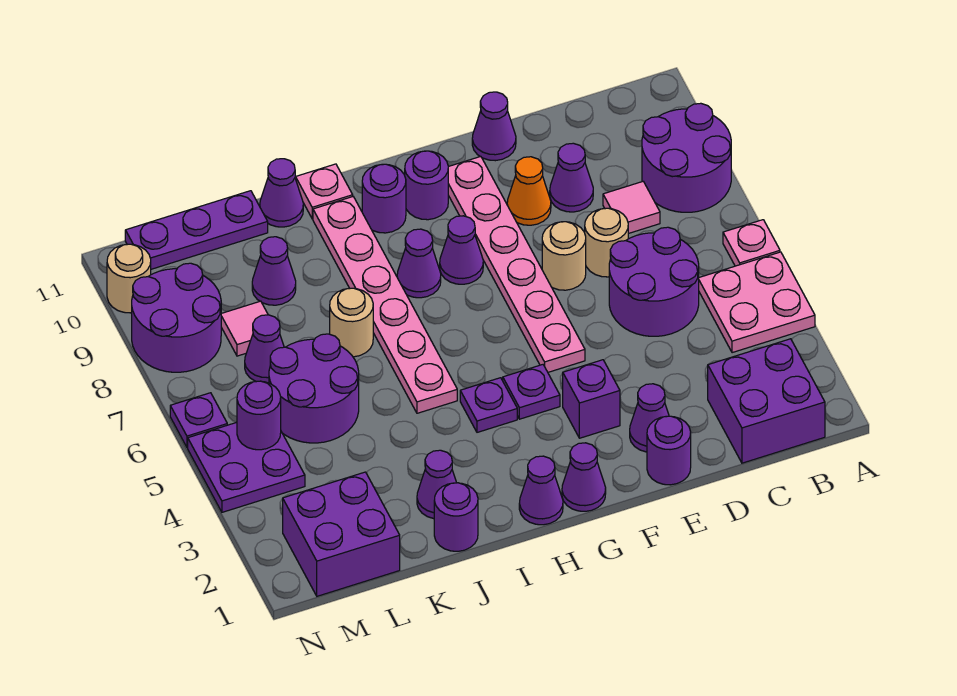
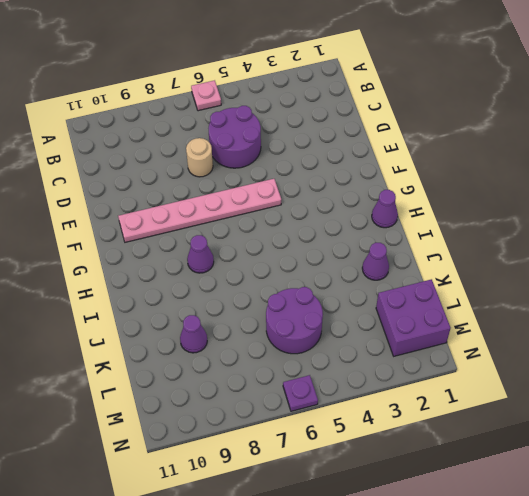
none -> pink 2x2 plate [699,252,815,353]
none -> purple 2x2 round brick [642,103,731,212]
none -> purple 2x2 brick [708,339,825,463]
none -> pink 1x1 tile [603,182,660,234]

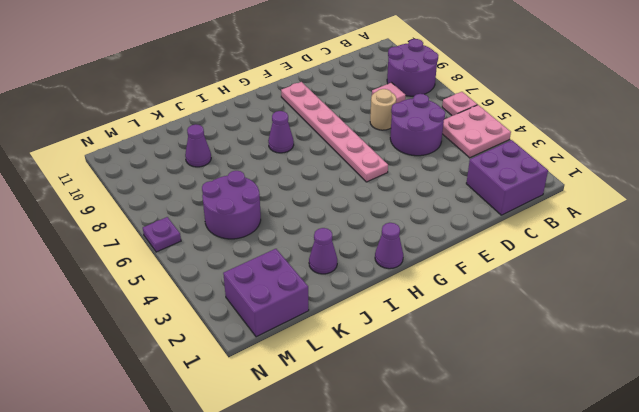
none -> purple 1x1 cone [550,143,593,212]
none -> purple 1x1 round brick [647,416,691,485]
none -> purple 1x1 cone [630,384,669,452]
none -> tan 1x1 round brick [542,222,586,290]

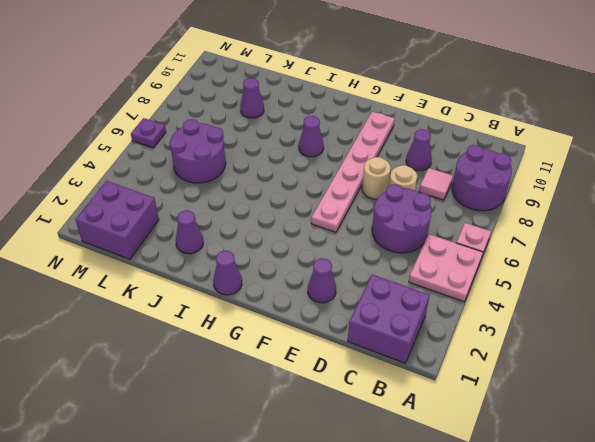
none -> purple 1x1 round brick [647,416,691,485]
none -> orange 1x1 cone [507,157,551,225]
none -> purple 1x1 cone [472,92,516,161]
none -> purple 1x1 brick [563,360,620,438]

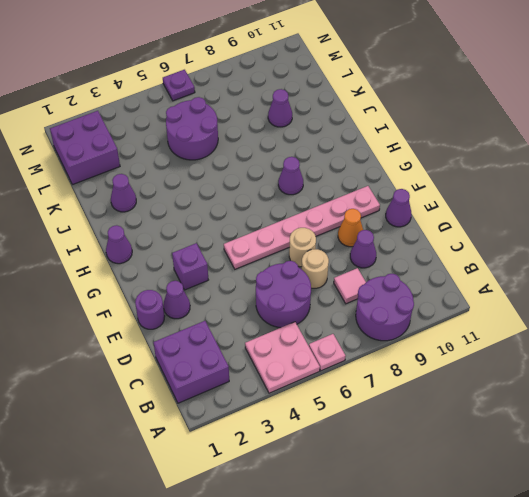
none -> purple 1x1 cone [562,443,606,511]
none -> purple 1x1 plate [503,365,560,419]
none -> purple 1x1 cone [440,216,483,284]
none -> purple 1x1 round brick [405,151,448,220]

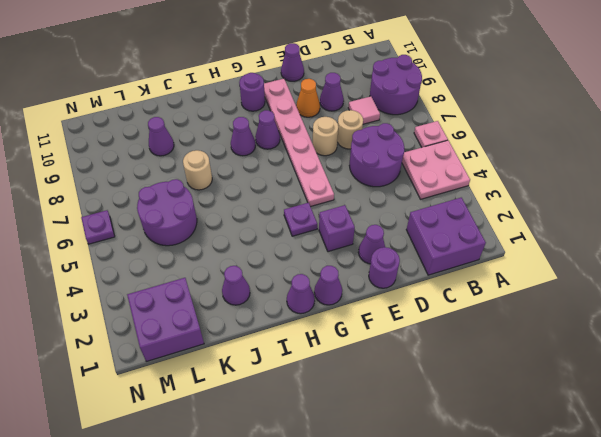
none -> purple 1x1 plate [460,378,517,432]
none -> purple 1x1 round brick [362,164,406,233]
none -> pink 1x6 plate [313,197,457,413]
none -> pink 1x1 plate [296,164,353,219]

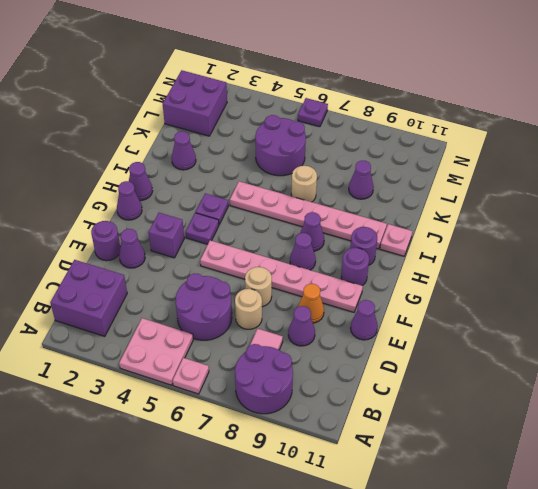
none -> purple 1x1 round brick [434,483,478,551]
none -> purple 1x1 cone [260,159,303,227]
none -> purple 1x3 plate [125,191,268,269]
none -> purple 1x1 cone [245,315,284,383]

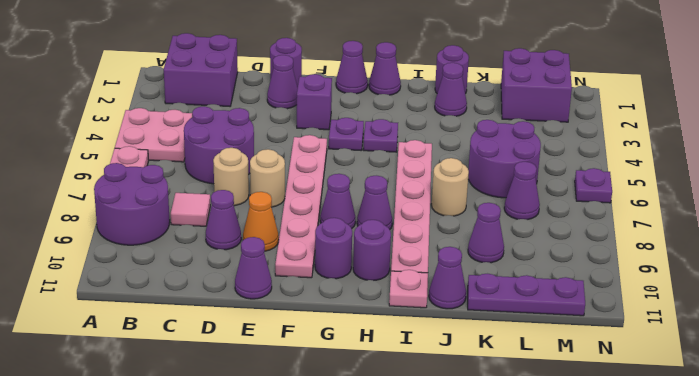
none -> pink 1x1 tile [221,301,268,356]
none -> purple 2x2 plate [188,422,305,512]
none -> purple 2x2 round brick [132,263,221,372]
none -> tan 1x1 round brick [107,244,151,313]

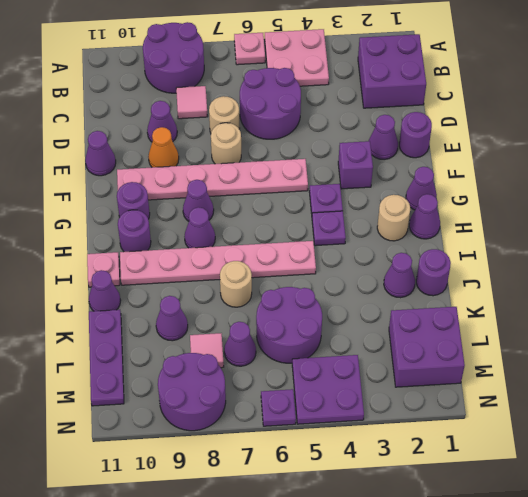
tan 1x1 round brick [377,195,410,241] -> tan 1x1 round brick moved to [107,244,151,313]
none -> purple 1x1 round brick [237,381,281,450]

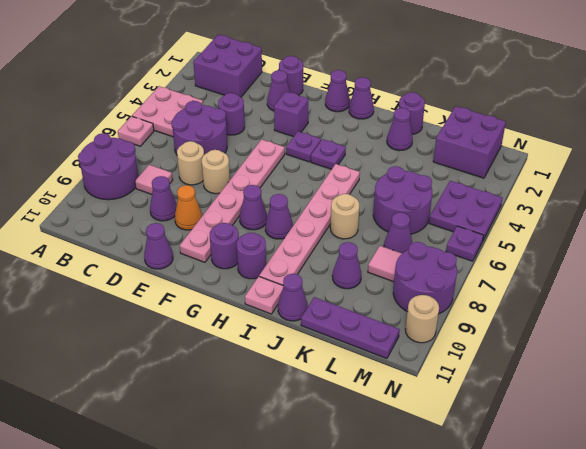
purple 1x1 round brick [218,93,245,135] -> purple 1x1 round brick moved to [237,381,281,450]

